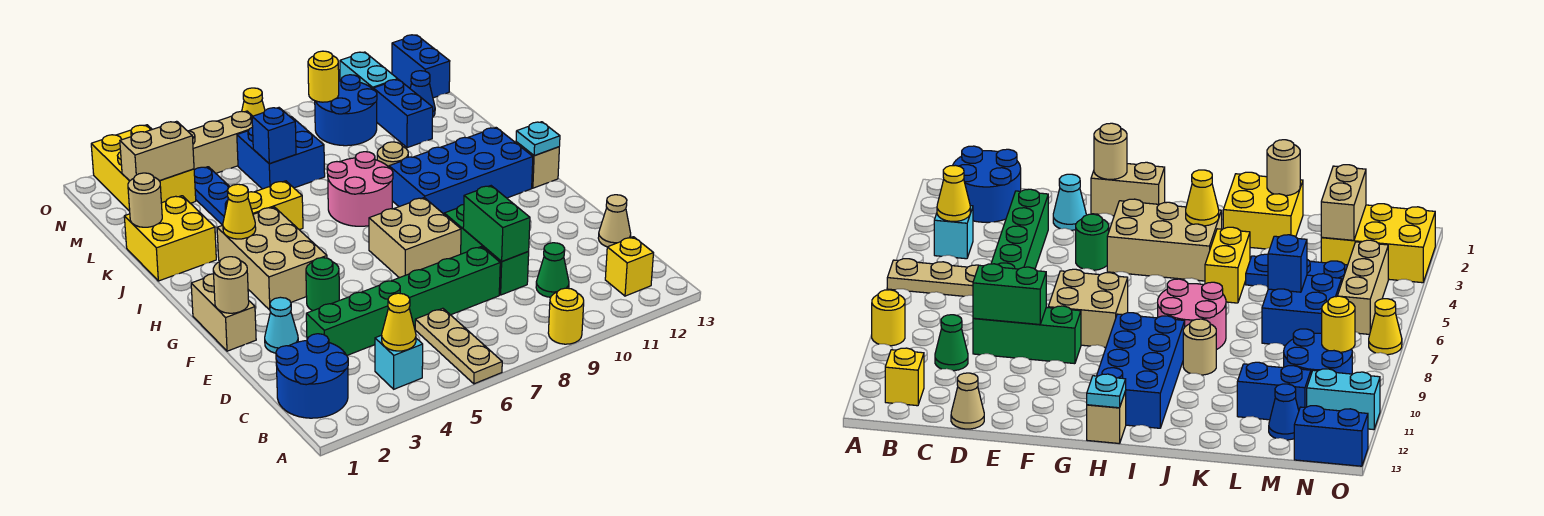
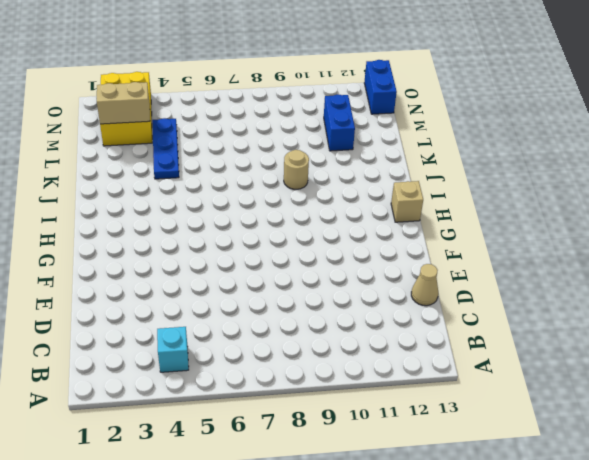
none -> tan 1x3 plate [415,308,502,384]
none -> yellow 1x1 round brick [548,288,584,344]
none -> blue 2x2 round brick [276,334,348,418]
none -> yellow 1x1 brick [605,237,653,296]

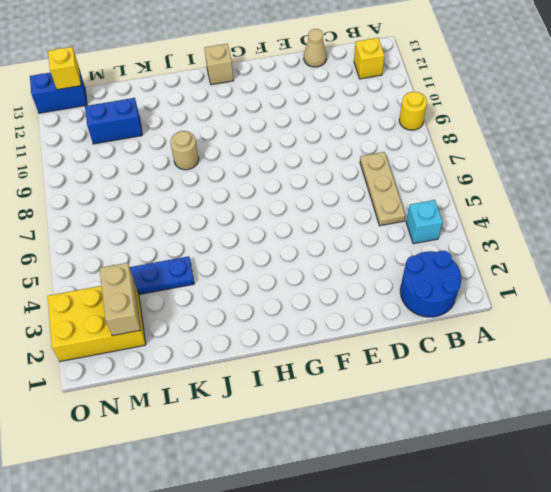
tan 1x3 plate [360,152,405,226] -> tan 1x3 plate turned to [415,308,502,384]
yellow 1x1 brick [48,47,81,90] -> none
none -> green 1x1 cone [536,243,569,297]
none -> green 1x6 brick [306,247,500,355]
none -> green 1x3 brick [444,205,529,295]
none -> cyan 1x1 cone [265,297,298,353]

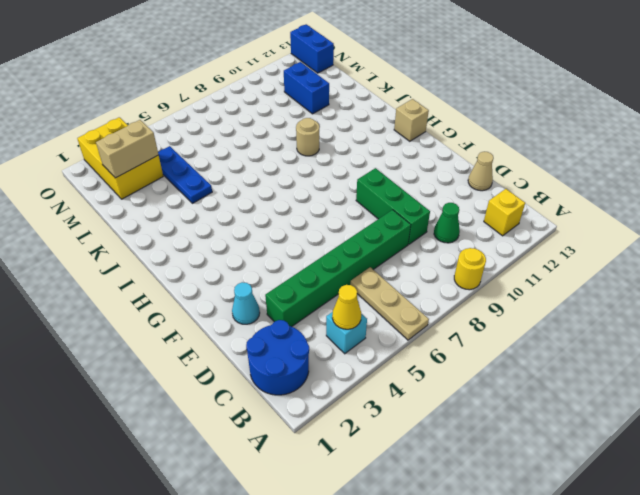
none -> tan 1x2 brick [191,274,256,351]
none -> green 1x1 round brick [306,258,339,311]
none -> tan 2x2 brick [369,198,461,278]
none -> tan 2x3 brick [217,207,327,310]

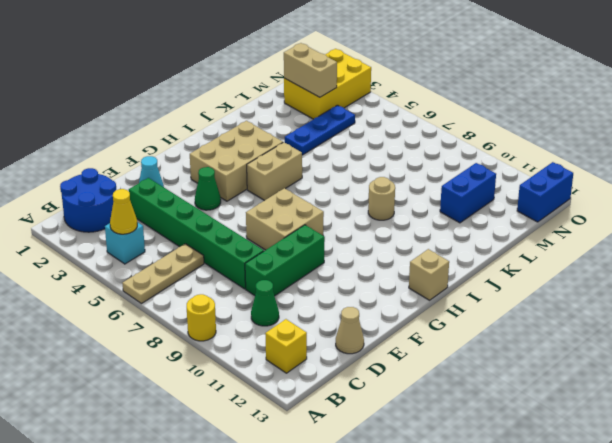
green 1x1 cone [195,167,221,210] -> green 1x1 round brick [306,258,339,311]
tan 1x2 brick [247,142,302,201] -> tan 1x2 brick moved to [191,274,256,351]
none -> blue 2x4 brick [389,128,533,214]
none -> pink 2x2 round brick [327,152,393,226]
none -> yellow 2x2 brick [124,196,216,281]
none -> yellow 1x2 brick [248,181,303,230]

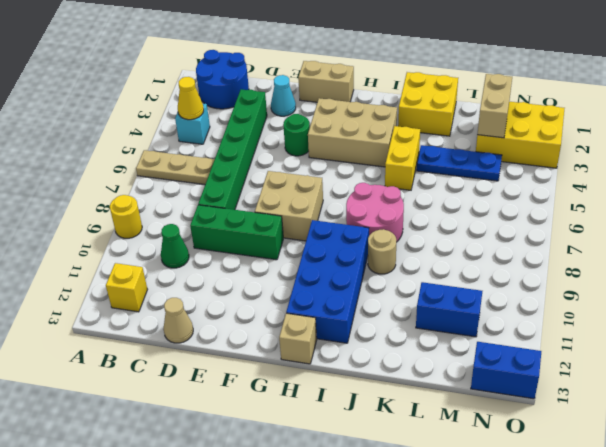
none -> blue 2x2 brick [237,116,325,189]
none -> blue 2x2 round brick [315,75,377,146]
none -> blue 1x1 cone [410,71,435,116]
none -> tan 1x3 brick [188,111,253,173]

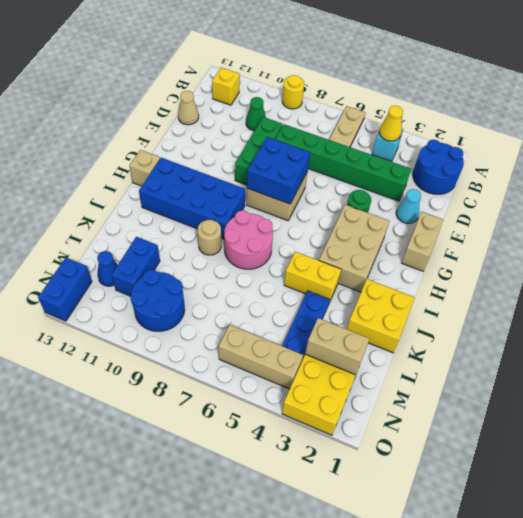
blue 2x2 brick [247,137,310,204] -> blue 2x2 brick moved to [237,116,325,189]
none -> cyan 1x2 brick [340,52,398,89]
none -> yellow 1x1 cone [242,88,265,116]
none -> green 1x2 brick [463,186,530,261]
none -> tan 1x1 round brick [213,257,249,313]

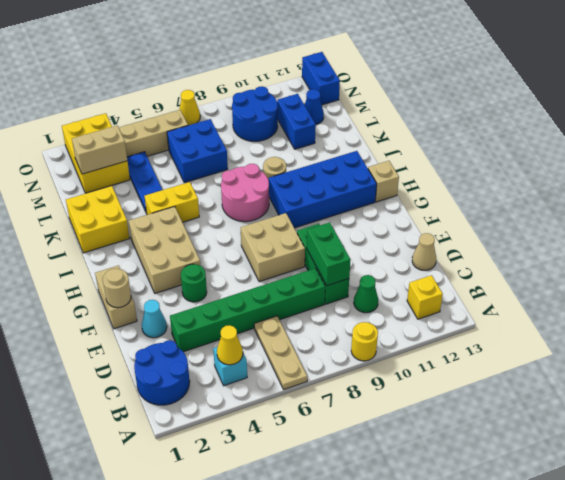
none -> cyan 1x2 brick [340,52,398,89]
none -> cyan 1x1 plate [516,122,560,156]
none -> yellow 1x1 cone [223,184,256,239]
none -> tan 1x1 round brick [128,173,162,227]

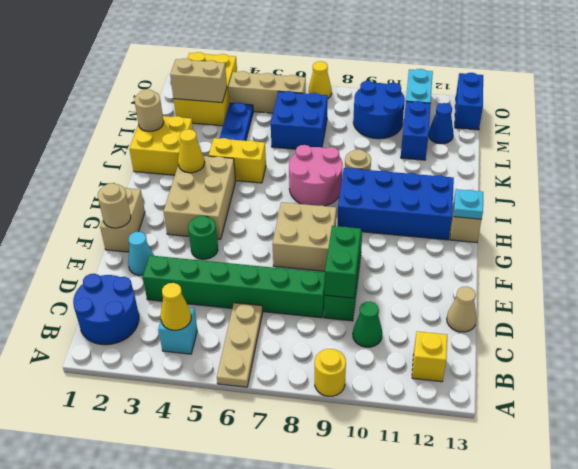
none -> blue 1x1 brick [252,108,296,164]
none -> yellow 1x1 round brick [308,51,339,102]

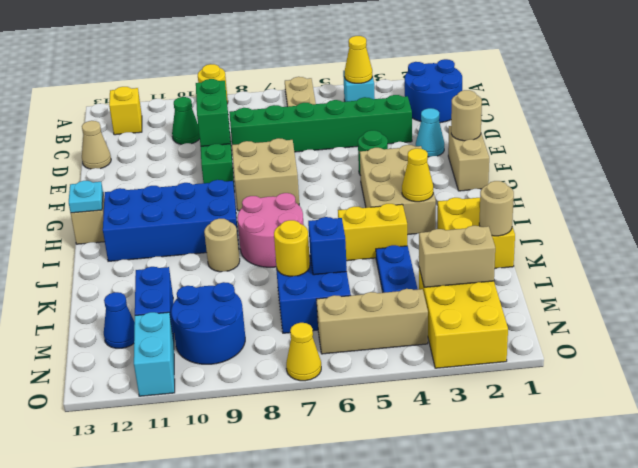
yellow 1x1 round brick [274,220,310,276] -> yellow 1x1 round brick moved to [308,51,339,102]
none -> blue 1x2 brick [392,35,450,98]

